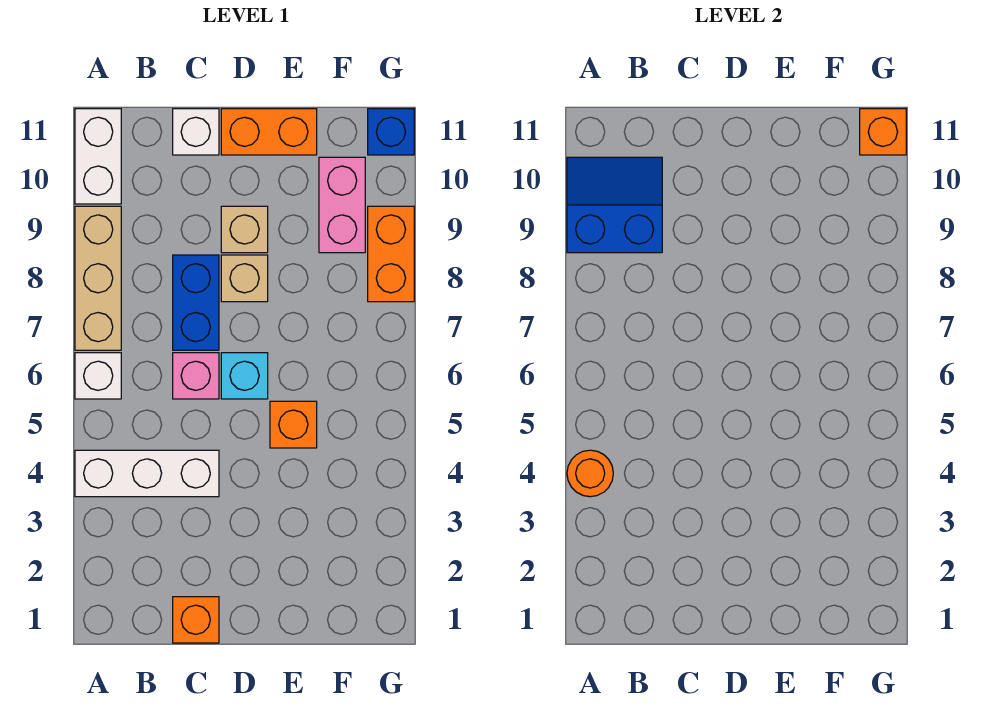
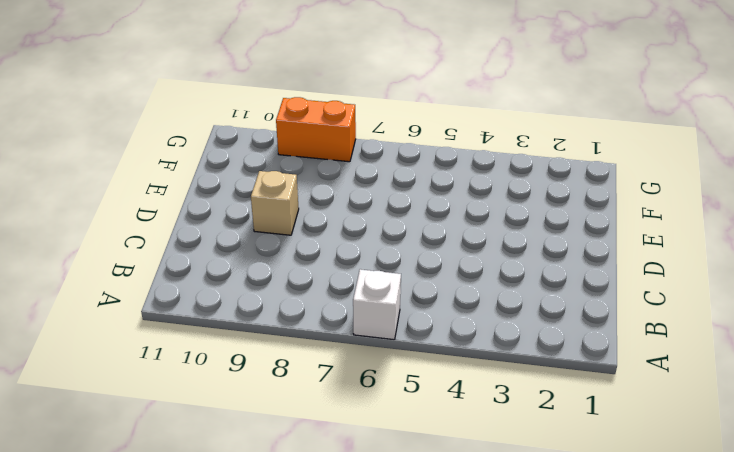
none -> white 1x3 brick [75,450,219,497]
none -> tan 1x3 brick [75,206,121,350]
none -> white 1x2 brick [75,109,121,204]

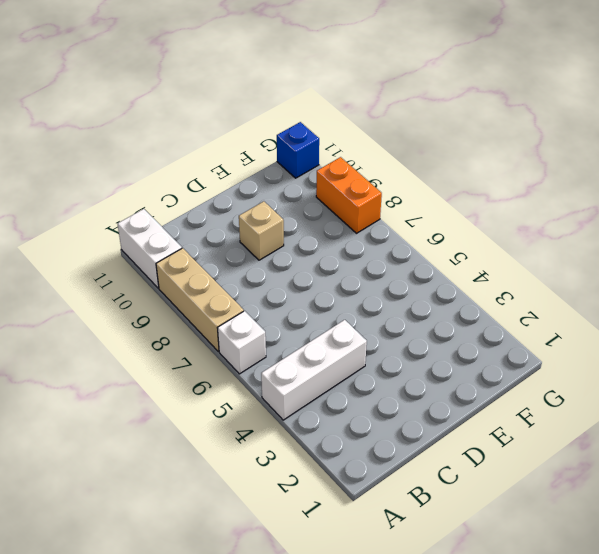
none -> orange 1x1 brick [173,597,219,643]
none -> pink 1x1 brick [173,353,219,399]
none -> blue 1x2 brick [173,255,219,350]

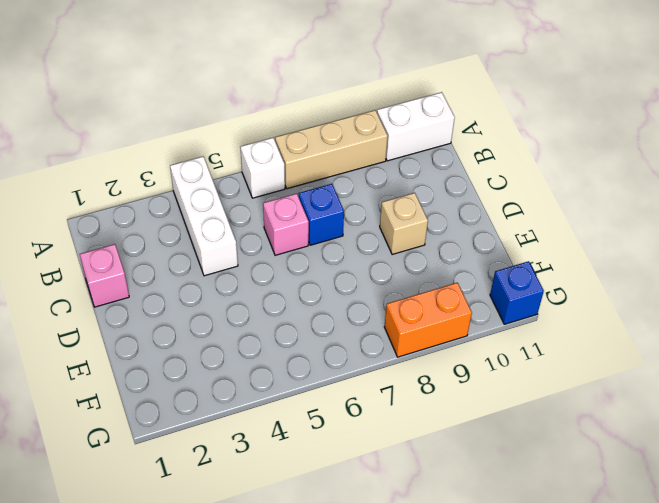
pink 1x1 brick [80,244,129,307] -> orange 1x1 brick [173,597,219,643]
blue 1x1 brick [299,184,344,245] -> blue 1x2 brick [173,255,219,350]
none -> white 1x1 brick [173,109,219,155]
none -> cyan 1x1 brick [221,353,268,399]
none -> tan 1x1 brick [221,255,268,302]

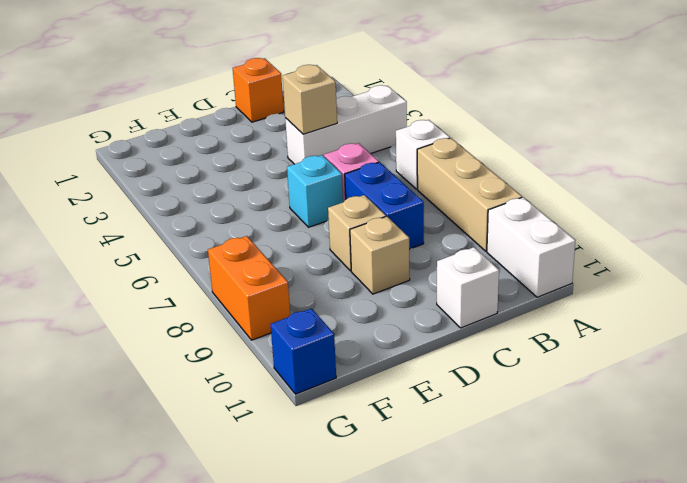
tan 1x1 brick [282,65,337,134] -> none
none -> orange 1x2 brick [221,109,317,155]
none -> orange 1x1 brick [270,401,317,448]
none -> pink 1x2 brick [319,157,365,253]

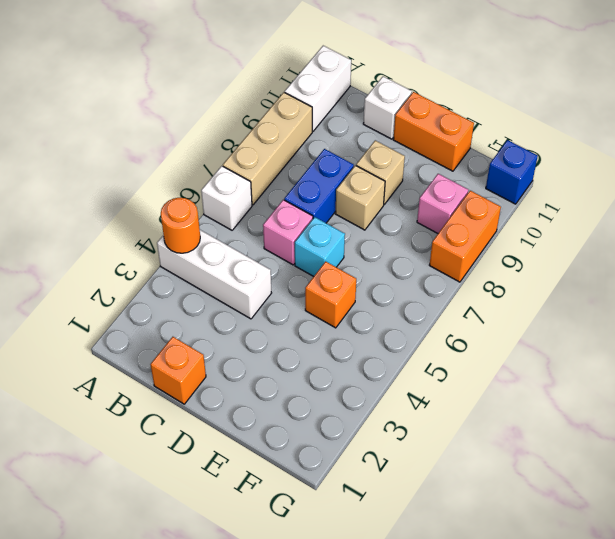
pink 1x1 brick [417,174,468,233] -> pink 1x2 brick [319,157,365,253]
none -> blue 2x2 slope [567,157,662,253]
none -> orange 1x1 brick [860,109,906,155]

